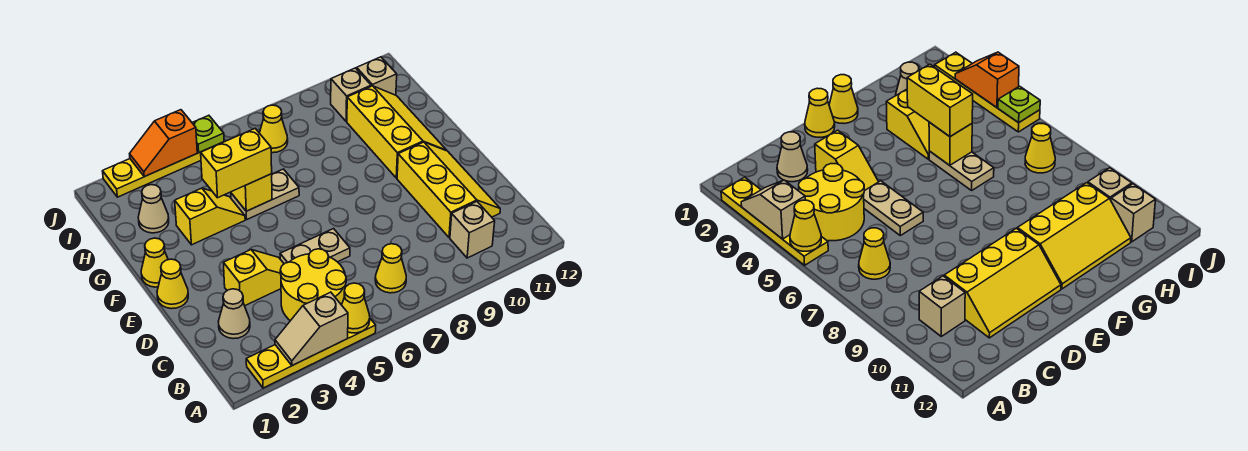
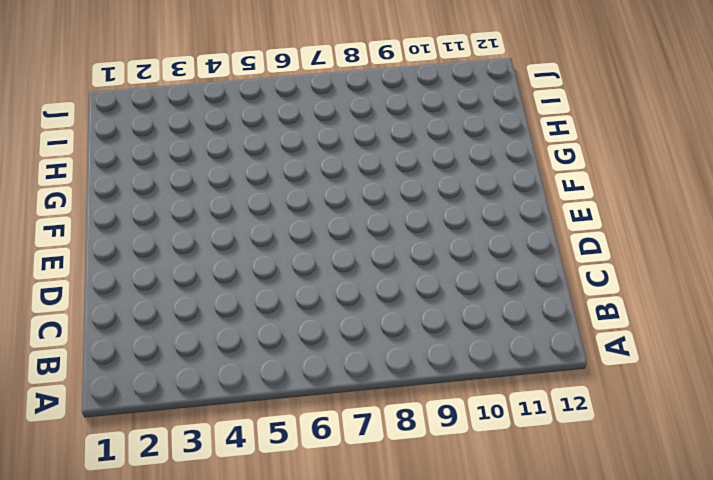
none -> yellow 1x4 plate [246,319,376,388]
none -> yellow 2x2 round brick [280,249,346,321]
none -> yellow 1x1 cone [375,244,406,293]

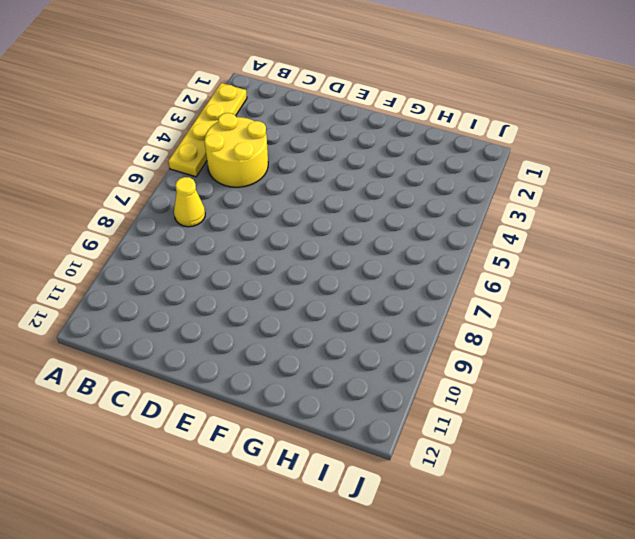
none -> tan 1x1 brick [450,202,495,258]
none -> tan 1x1 cone [218,289,250,339]
none -> yellow 2x3 slope [397,142,500,238]

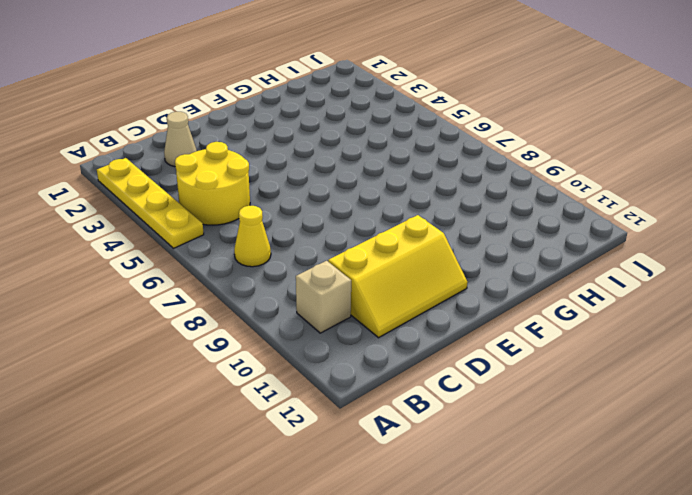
none -> yellow 1x2 slope [224,250,284,306]
none -> tan 1x2 plate [280,229,350,264]
none -> yellow 1x1 cone [157,259,188,309]

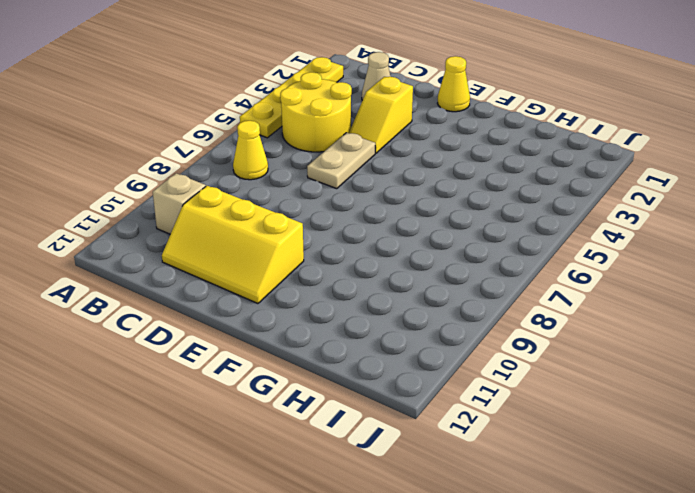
none -> yellow 1x1 cone [141,238,168,287]
none -> yellow 2x3 slope [347,86,447,178]
none -> yellow 1x2 slope [175,188,245,245]

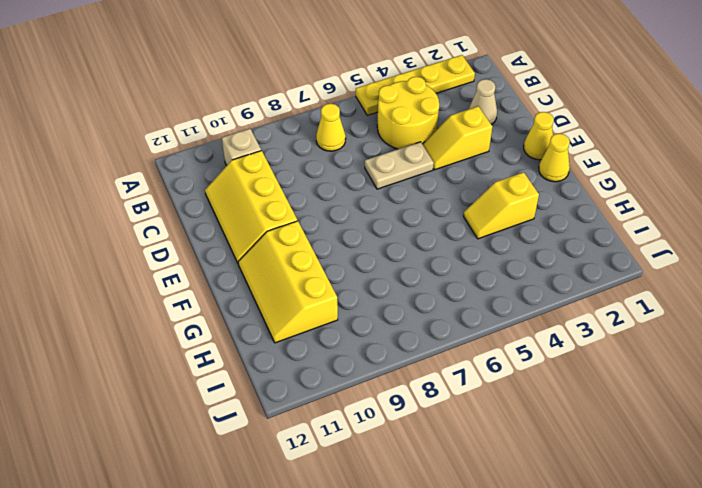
none -> tan 1x2 plate [231,169,299,219]
none -> tan 1x1 cone [138,185,169,233]
none -> yellow 1x1 cone [260,105,288,153]

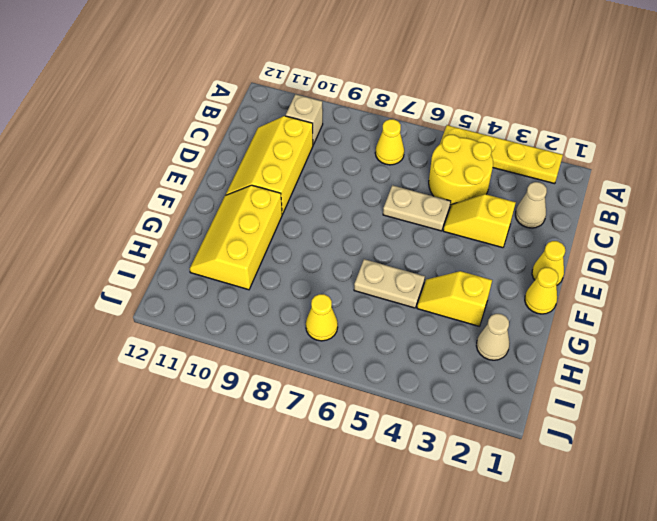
none -> tan 1x1 brick [331,68,371,122]
none -> tan 1x1 brick [357,57,397,95]
none -> yellow 1x4 plate [103,142,223,197]

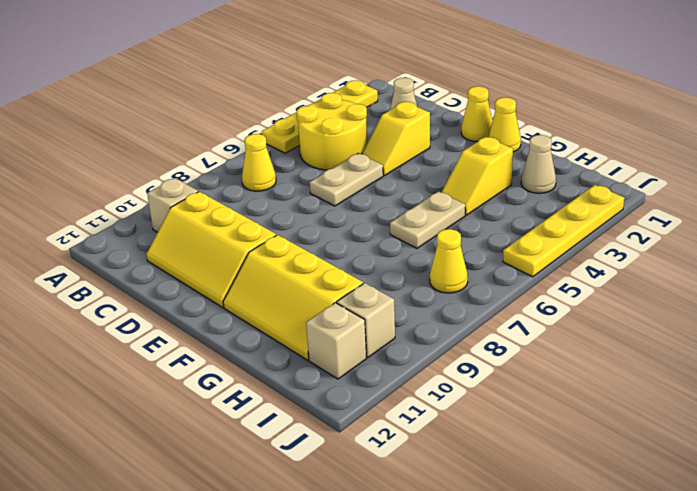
none -> tan 1x2 slope [275,292,348,366]
none -> yellow 1x1 cone [342,283,370,333]
none -> yellow 1x1 brick [231,174,272,211]

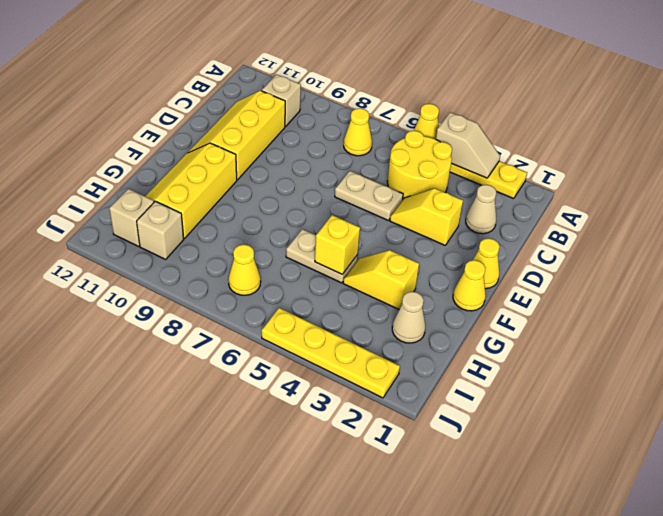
none -> orange 1x2 slope [130,110,197,177]
none -> lime 1x1 plate [192,115,224,152]
none -> yellow 1x2 brick [201,129,272,198]

